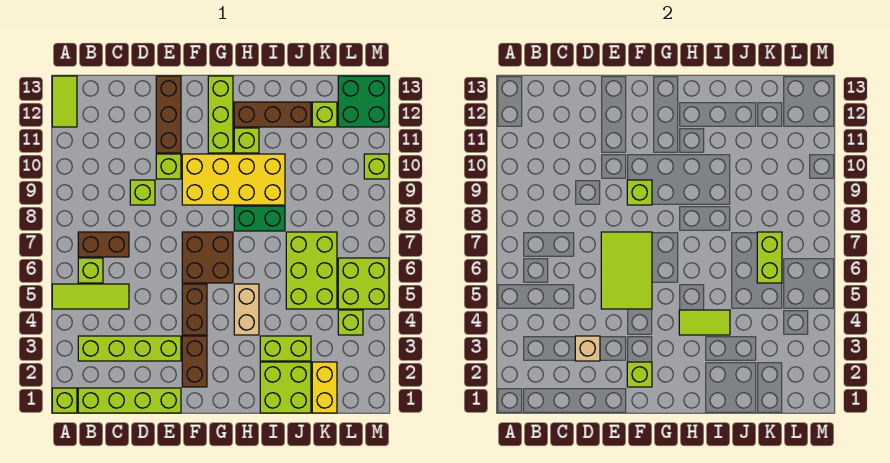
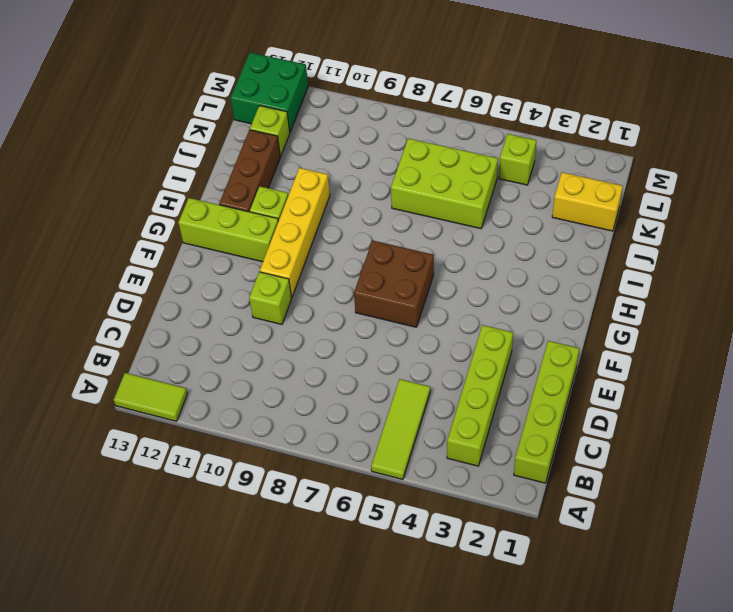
yellow 1x4 brick [260,168,330,297] -> yellow 2x4 brick [182,154,285,205]
none -> lime 1x1 brick [52,388,77,413]
none -> lime 1x1 brick [78,258,103,283]
none -> brown 1x2 brick [78,232,129,257]
none -> lime 1x1 brick [130,180,155,205]

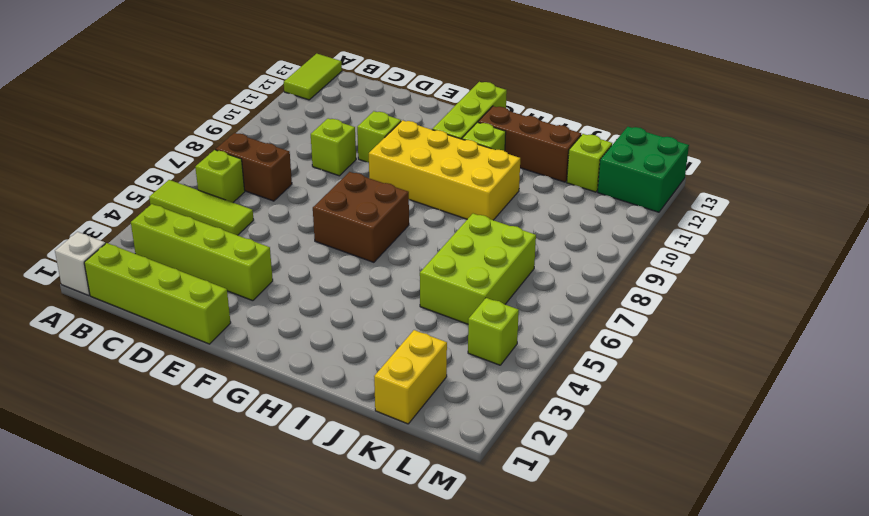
white 1x1 brick [55,232,105,295] -> lime 1x1 brick [52,388,77,413]
none -> brown 1x3 brick [156,76,181,153]
none -> brown 1x2 brick [182,336,207,387]
none -> brown 1x2 brick [182,284,207,335]
none -> tan 1x2 brick [234,284,259,335]

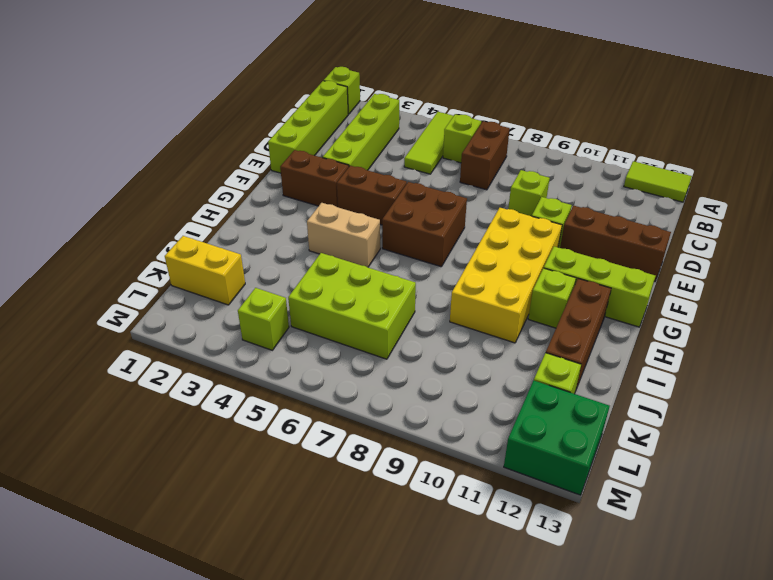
none -> green 1x2 brick [234,206,285,231]
none -> lime 2x2 brick [260,362,311,413]
none -> lime 1x2 brick [260,336,311,361]
none -> lime 2x2 brick [338,258,389,309]

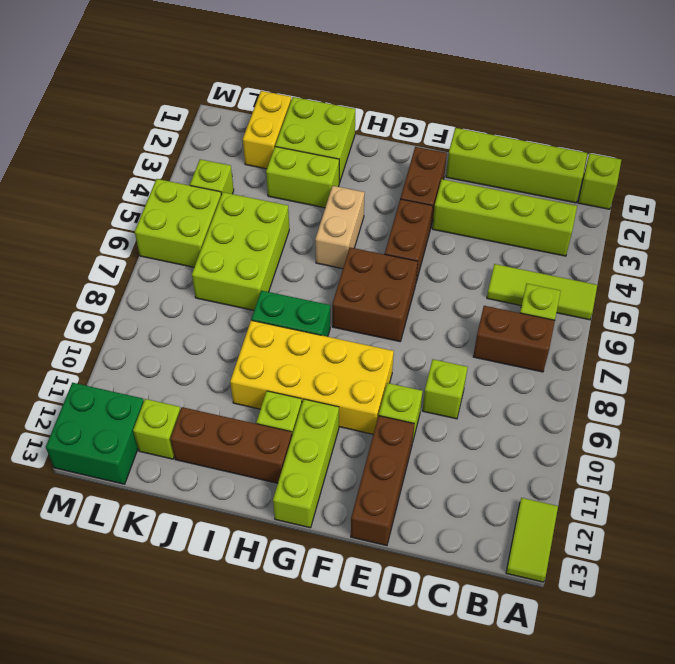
none -> lime 1x1 brick [364,154,389,179]
none -> tan 1x1 brick [575,336,600,361]
none -> lime 2x3 tile [601,232,652,309]
none -> lime 1x1 brick [627,362,652,387]

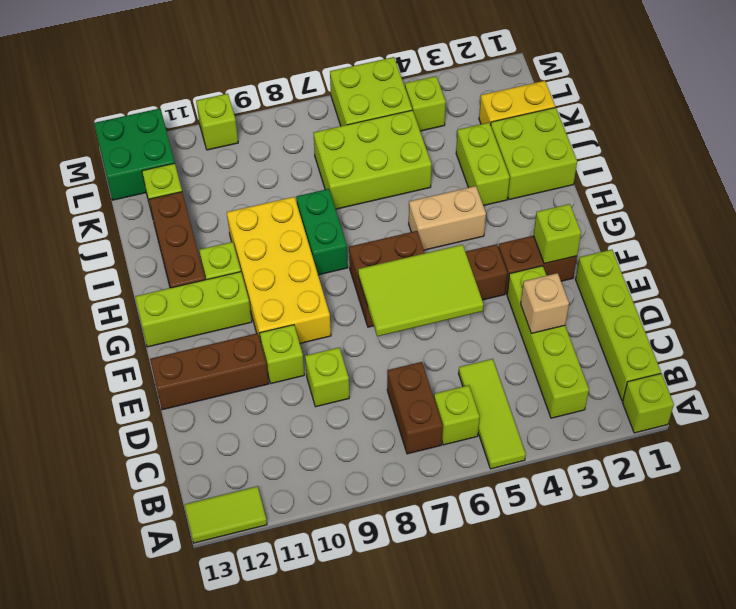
none -> lime 1x1 brick [627,180,652,205]
none -> lime 1x2 tile [679,310,730,335]
none -> lime 1x2 brick [757,232,782,283]

